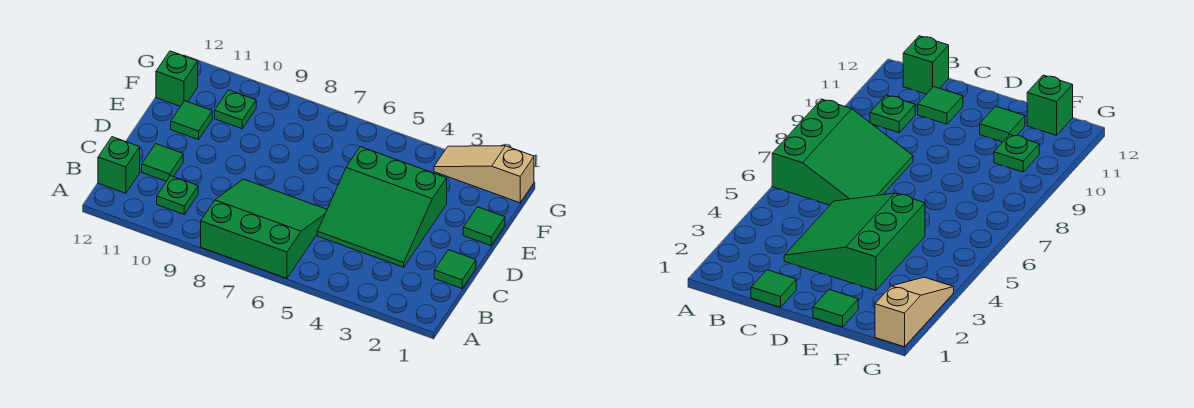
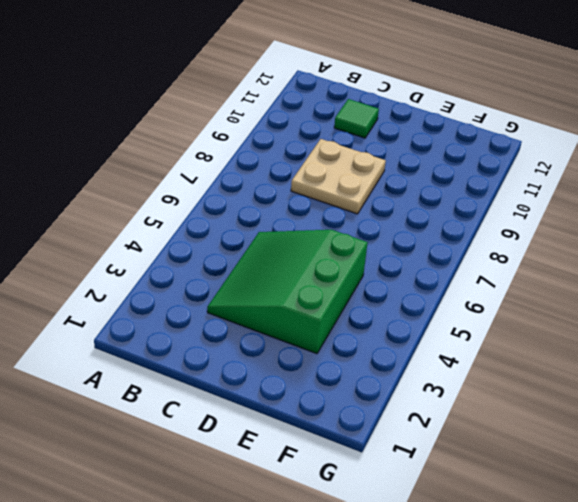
tan 2x2 plate [291,139,386,214] -> green 3x3 slope [201,179,327,278]
none -> green 1x1 plate [157,176,198,214]
none -> green 1x1 brick [98,137,140,193]

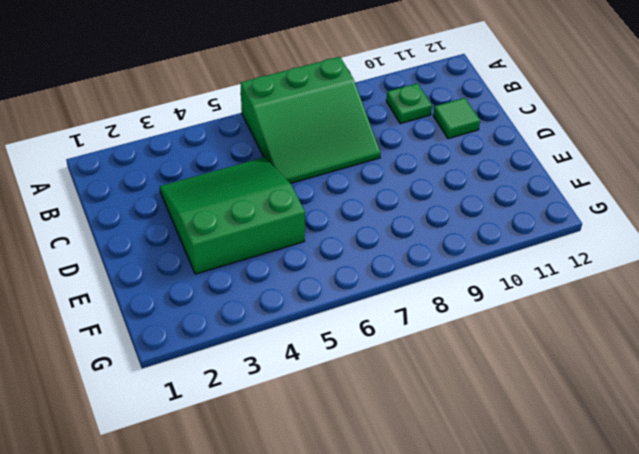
none -> green 1x1 brick [98,137,140,193]
none -> green 1x1 tile [434,250,476,288]

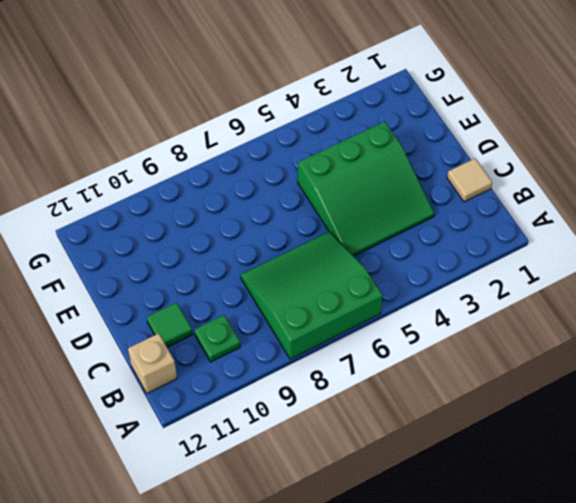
tan 1x1 brick [128,333,177,393] -> green 1x1 brick [98,137,140,193]
tan 1x1 tile [447,159,492,202] -> green 1x1 tile [434,250,476,288]
none -> green 1x1 tile [463,207,505,246]
none -> green 1x1 tile [171,101,212,140]

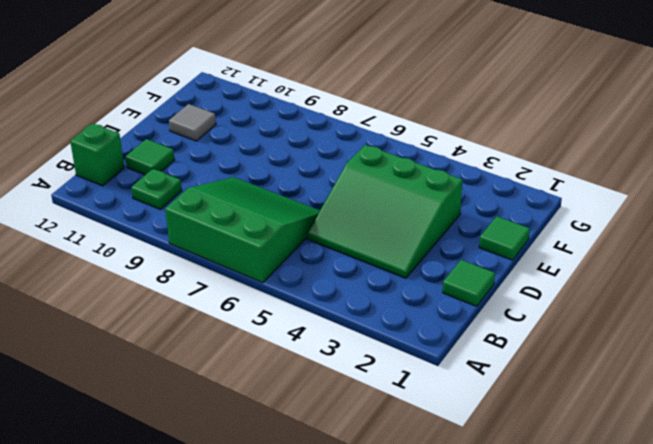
grey 1x1 tile [169,104,216,141] -> green 1x1 tile [171,101,212,140]
none -> green 1x1 plate [215,90,256,129]
none -> green 1x1 brick [156,51,198,107]

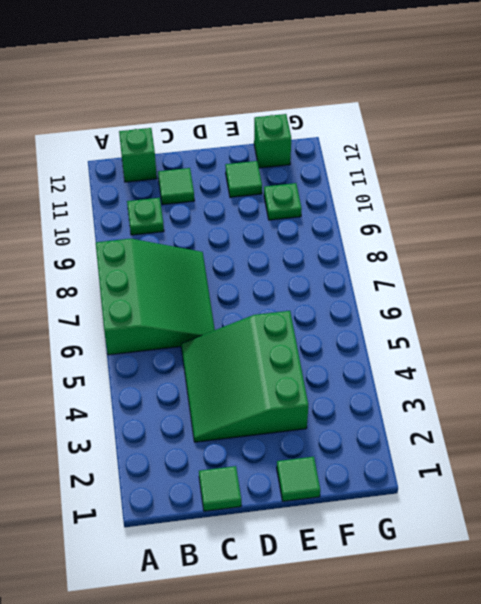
none -> tan 1x3 slope [434,146,534,203]

